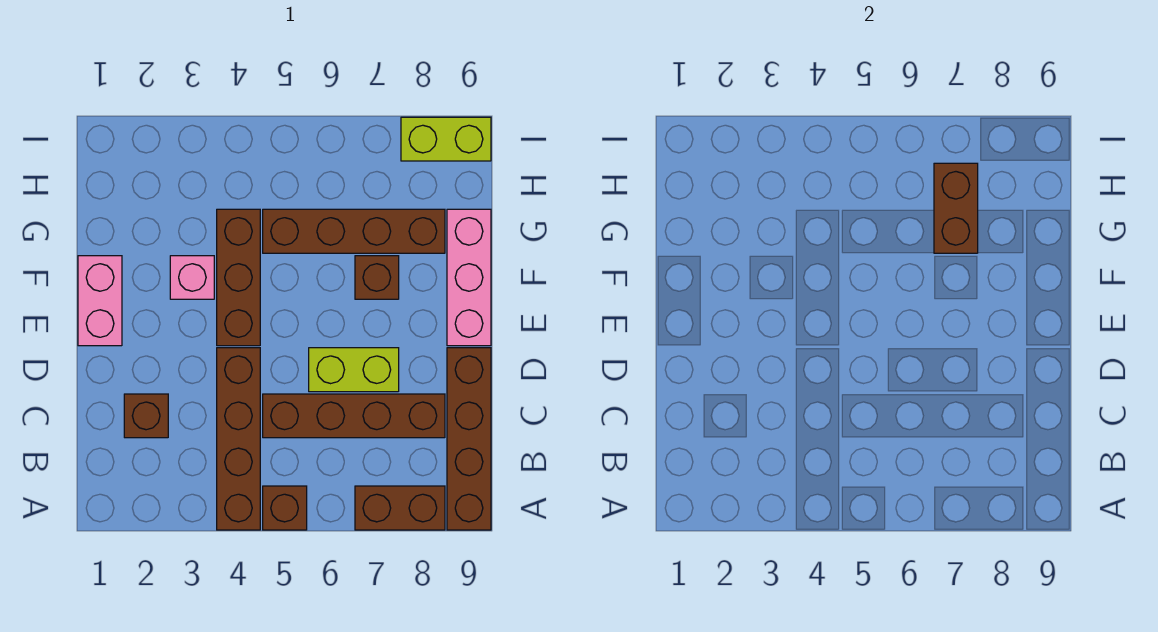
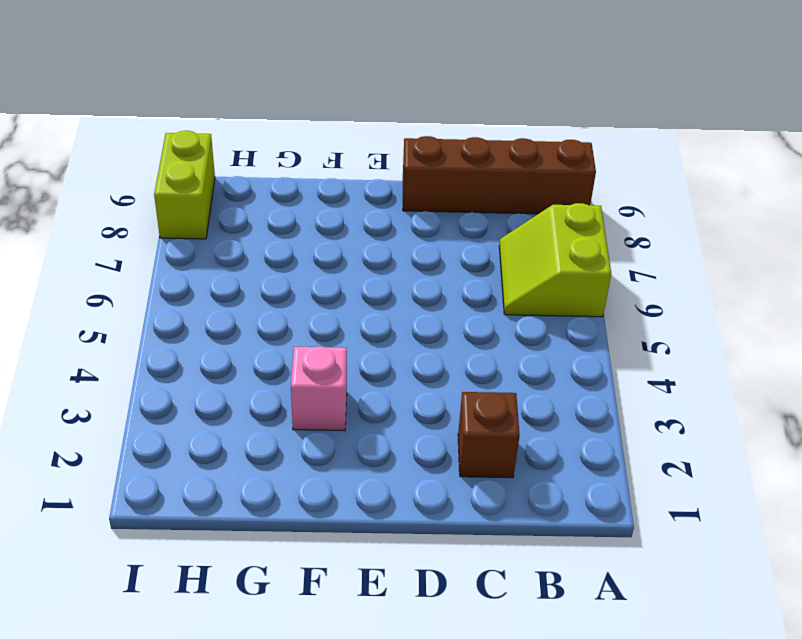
lime 2x2 slope [499,203,611,317] -> brown 1x2 brick [355,486,445,530]
none -> brown 1x4 brick [217,348,260,530]
none -> brown 1x1 brick [263,486,307,530]
none -> brown 1x4 brick [263,394,445,438]

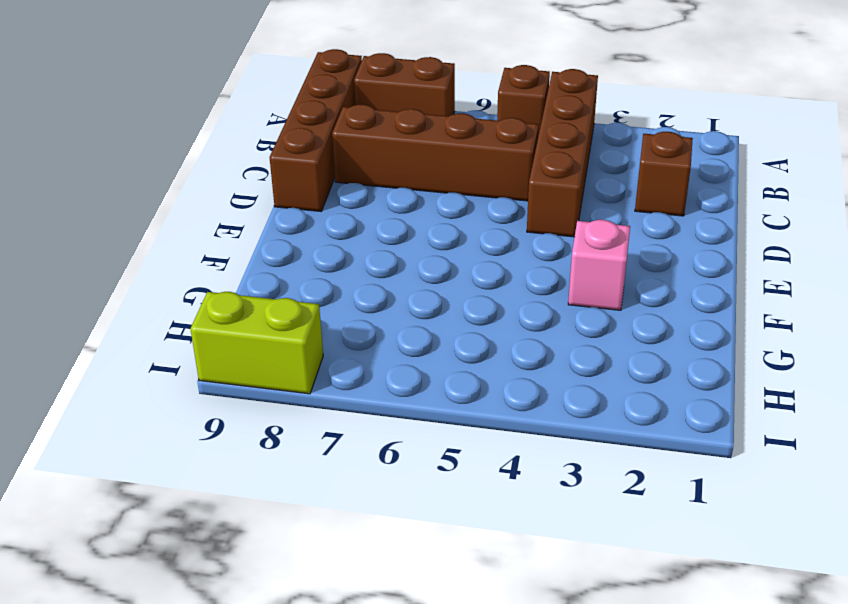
none -> lime 1x2 brick [309,348,399,392]
none -> pink 1x2 brick [78,256,122,346]
none -> brown 1x3 brick [217,209,260,346]

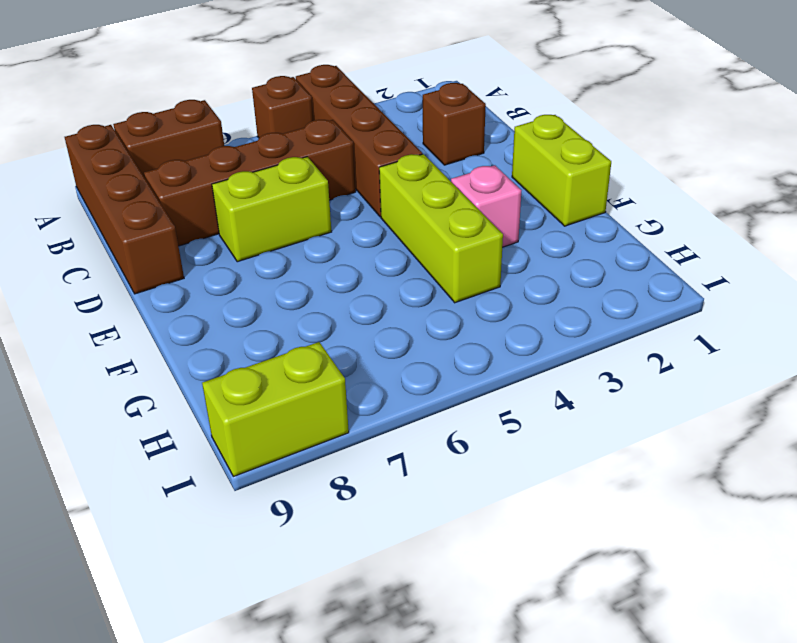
lime 1x2 brick [512,115,611,226] -> pink 1x2 brick [78,256,122,346]
lime 1x3 brick [379,154,503,303] -> brown 1x3 brick [217,209,260,346]
none -> pink 1x3 brick [447,209,491,346]
none -> brown 1x1 brick [355,256,399,299]
none -> brown 1x4 brick [263,209,445,253]

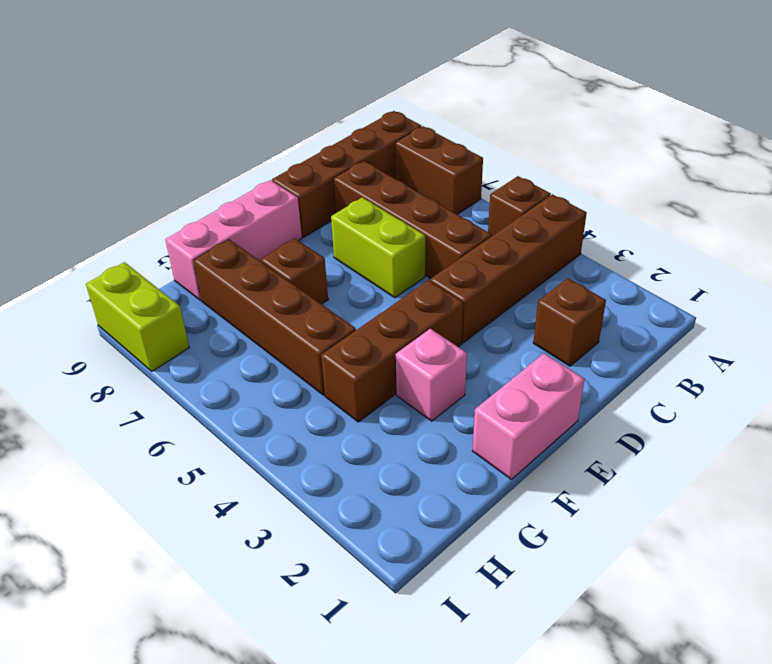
none -> brown 1x2 brick [934,163,978,253]

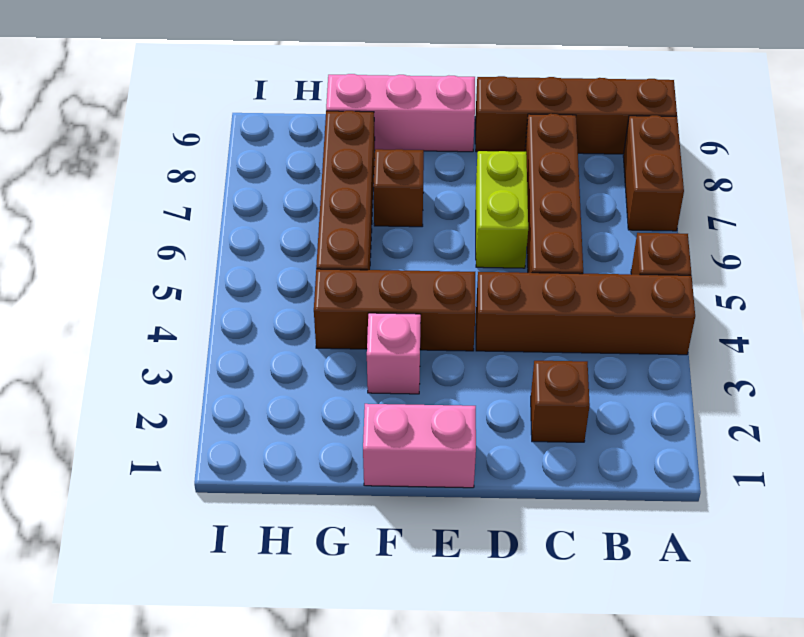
none -> lime 1x2 brick [401,117,491,161]
none -> brown 1x2 brick [934,163,978,253]

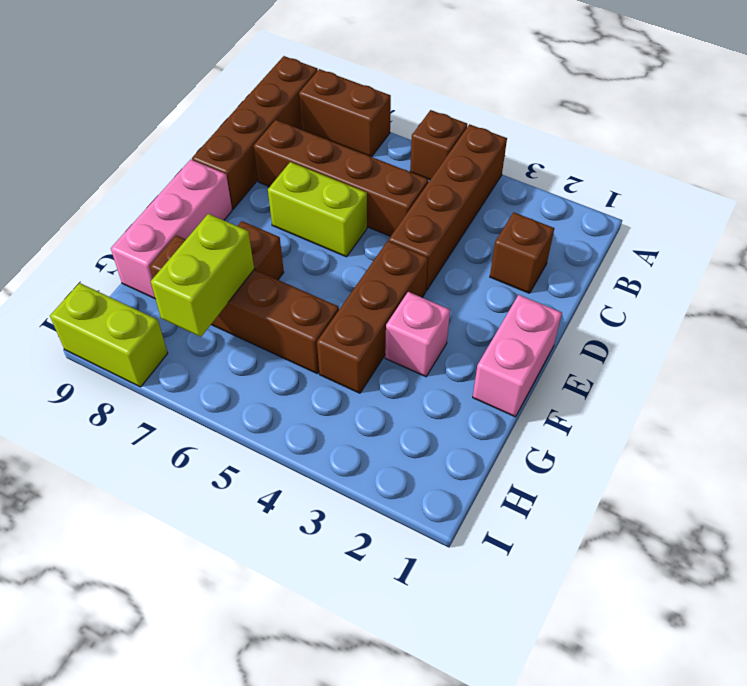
lime 1x2 brick [151,214,254,337] -> brown 1x2 brick [934,163,978,253]

